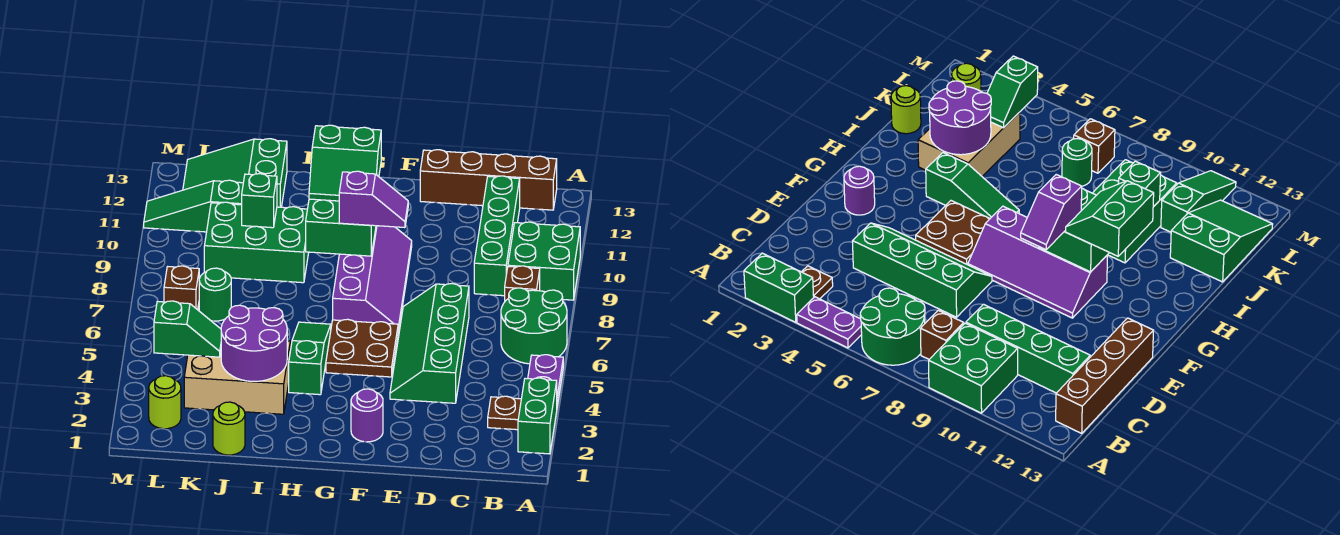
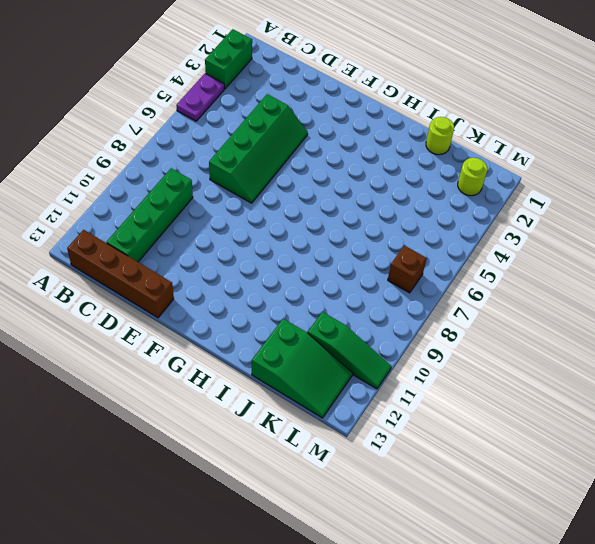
none -> green 2x2 round brick [501,288,567,364]
none -> green 2x2 brick [508,222,580,300]
none -> brown 1x1 plate [488,396,521,430]

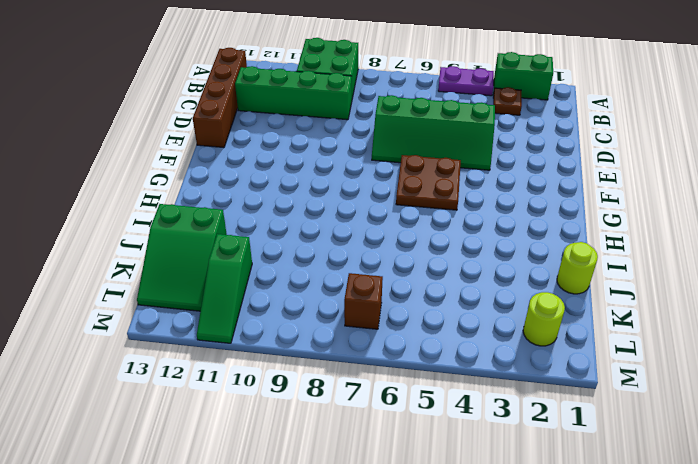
none -> green 2x2 round brick [501,288,567,364]
none -> brown 1x1 brick [505,266,540,301]
none -> purple 1x1 round brick [351,389,383,442]

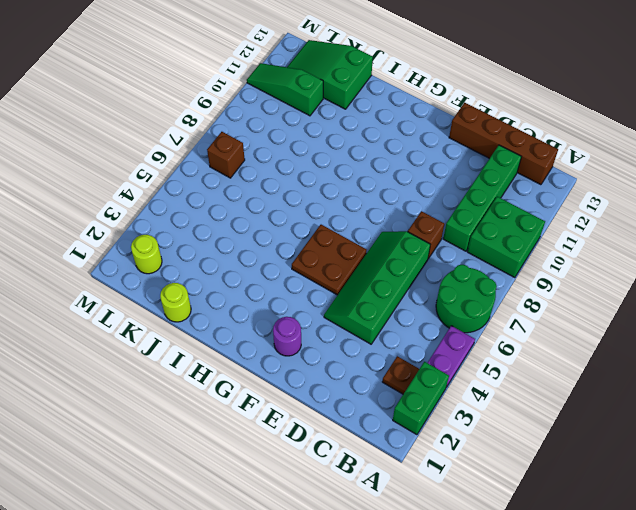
brown 1x1 brick [408,211,444,259] -> brown 1x1 brick moved to [505,266,540,301]
none -> purple 2x4 slope [333,226,412,332]
none -> green 1x3 slope [289,322,331,395]
none -> tan 2x3 brick [184,341,290,414]

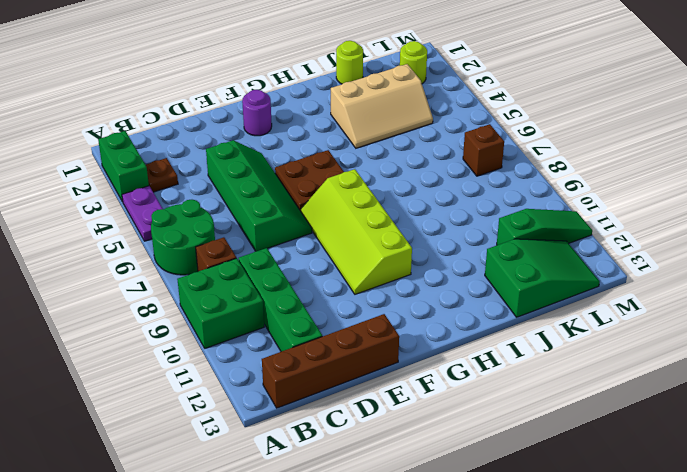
lime 2x4 slope [301,169,412,294] -> purple 2x4 slope [333,226,412,332]
tan 2x3 slope [331,64,433,148] -> tan 2x3 brick [184,341,290,414]
none -> green 1x3 slope [289,322,331,395]
none -> green 2x3 brick [204,202,309,283]
none -> green 1x1 round brick [199,268,231,321]

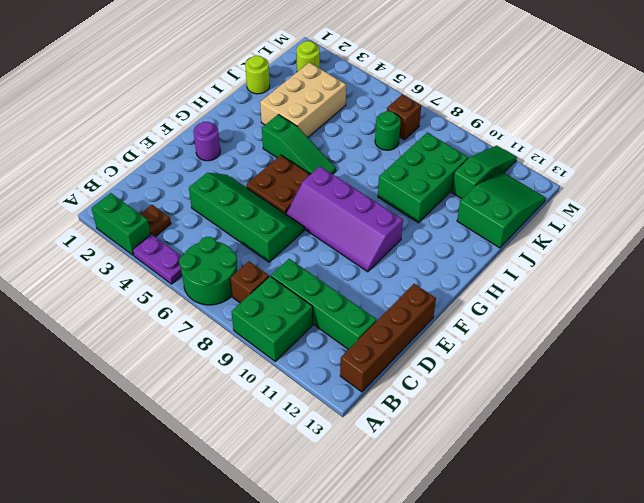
none -> green 2x2 brick [306,199,376,256]
none -> purple 2x2 round brick [221,305,287,381]
none -> green 1x1 brick [242,174,277,228]

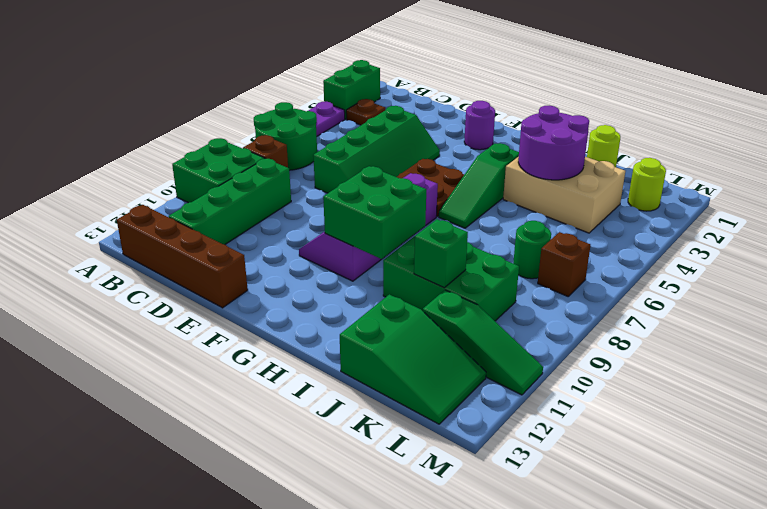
none -> green 1x2 slope [154,301,221,357]
none -> purple 1x2 slope [339,171,408,228]
none -> green 2x2 slope [309,125,381,201]

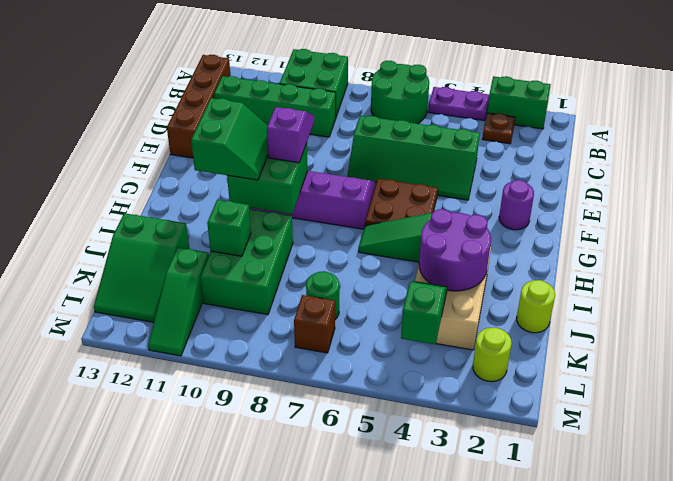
none -> brown 1x1 brick [505,266,540,301]

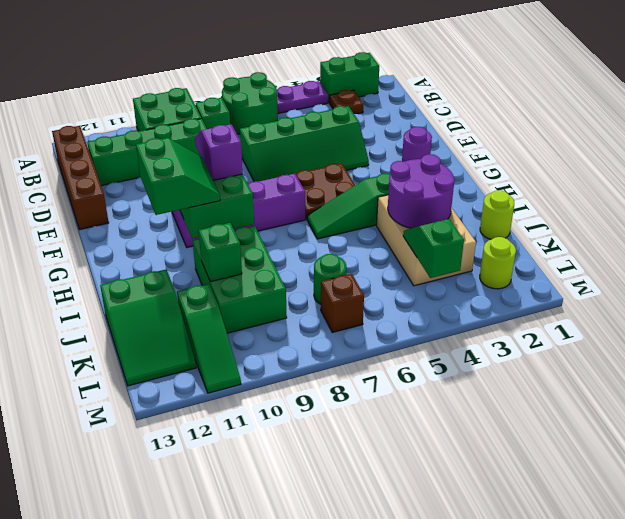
green 1x1 brick [196,98,230,129] -> brown 1x1 brick [505,266,540,301]

